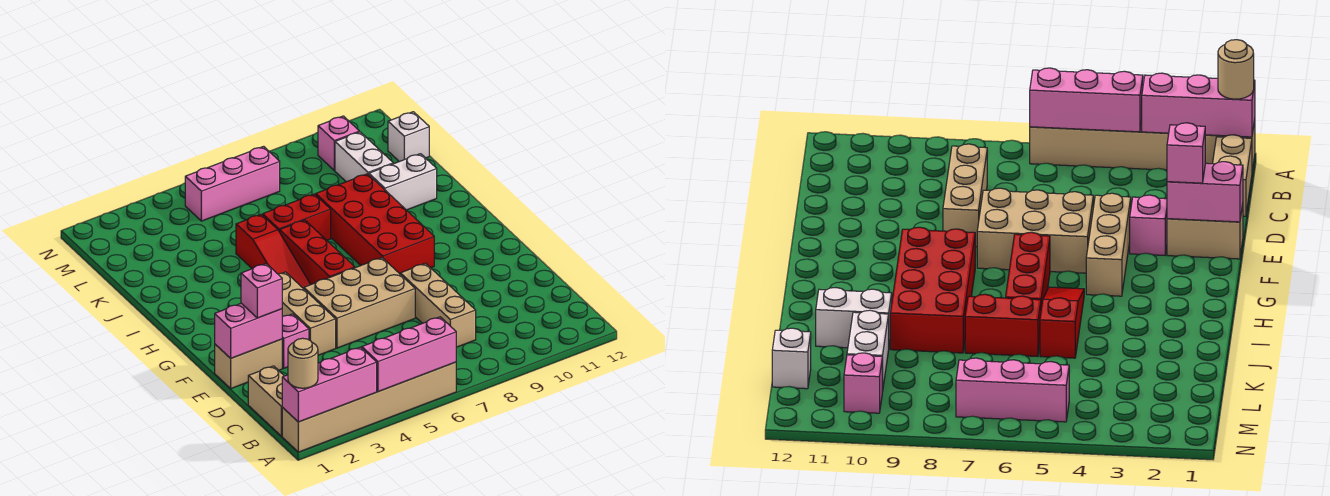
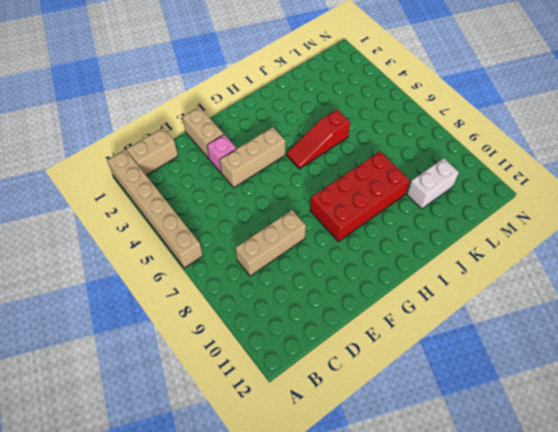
none -> tan 2x3 brick [303,258,415,348]
none -> red 1x3 brick [280,220,355,284]
none -> red 1x2 brick [263,194,331,240]

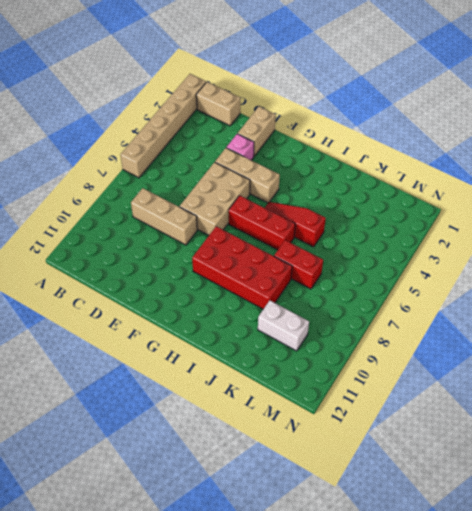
red 1x2 brick [274,240,323,289] -> red 1x2 brick turned to [263,194,331,240]
none -> white 1x2 brick [369,154,437,210]
none -> white 1x1 brick [388,112,429,162]
none -> pink 1x3 brick [185,146,280,221]

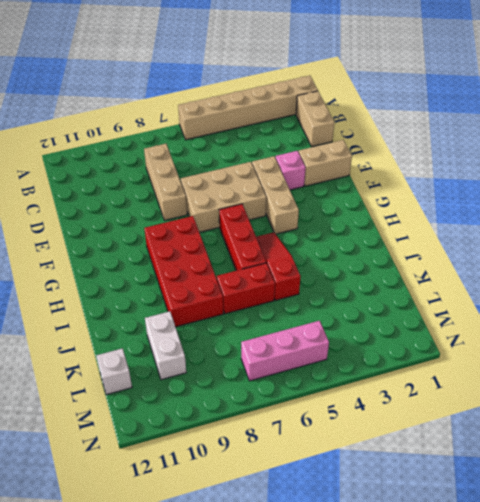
none -> white 1x2 brick [369,154,437,210]
none -> pink 1x1 brick [318,116,359,170]
none -> pink 1x3 brick [282,347,377,422]

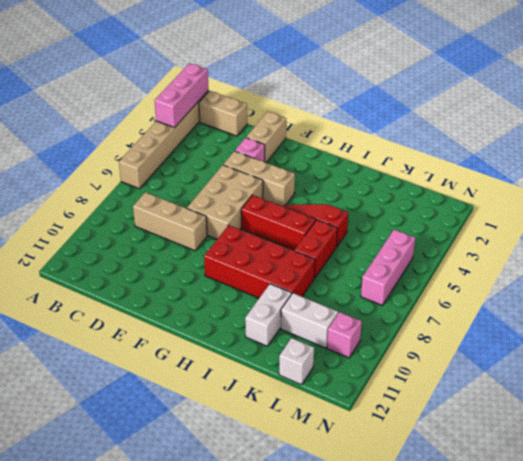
none -> pink 1x3 brick [362,317,456,392]
none -> pink 1x2 brick [215,303,282,358]
none -> tan 1x1 round brick [288,338,318,388]

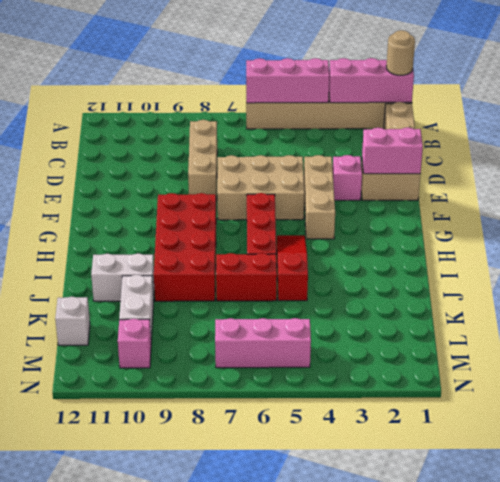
none -> pink 1x1 brick [241,264,282,318]

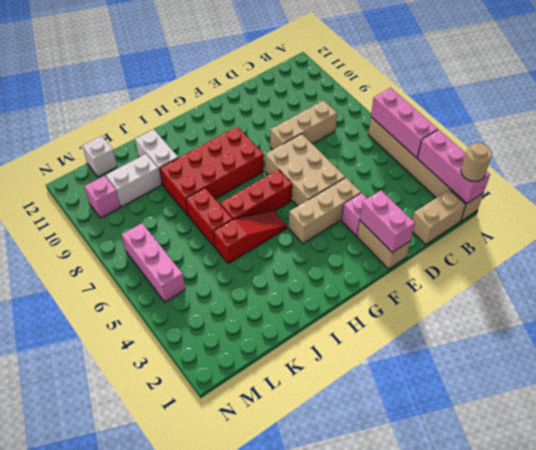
none -> pink 1x1 brick [241,264,282,318]

